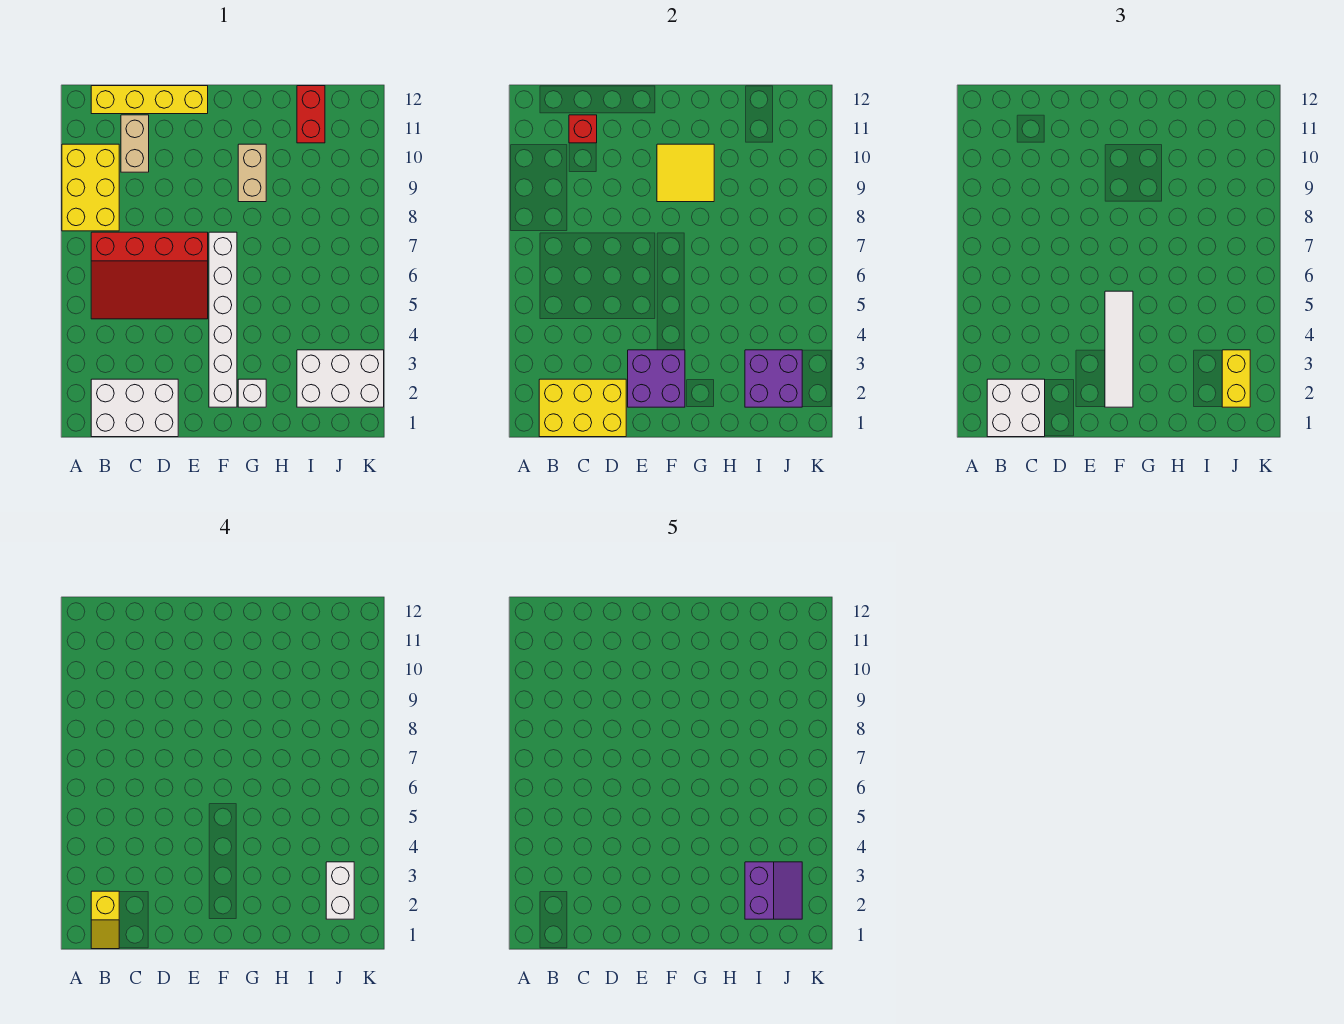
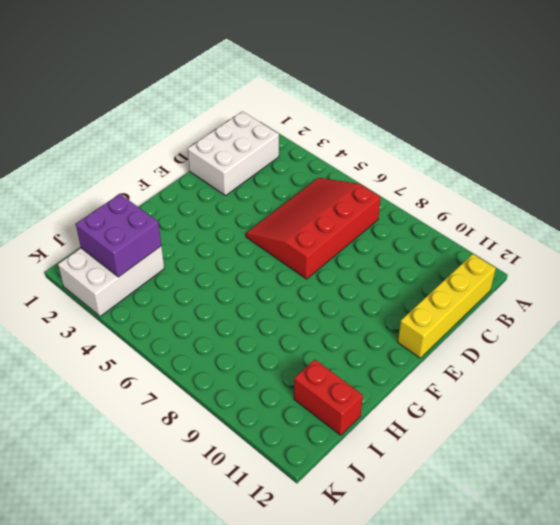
none -> yellow 2x3 brick [62,144,119,231]
none -> tan 1x2 brick [121,115,149,172]
none -> white 1x6 brick [209,232,237,407]

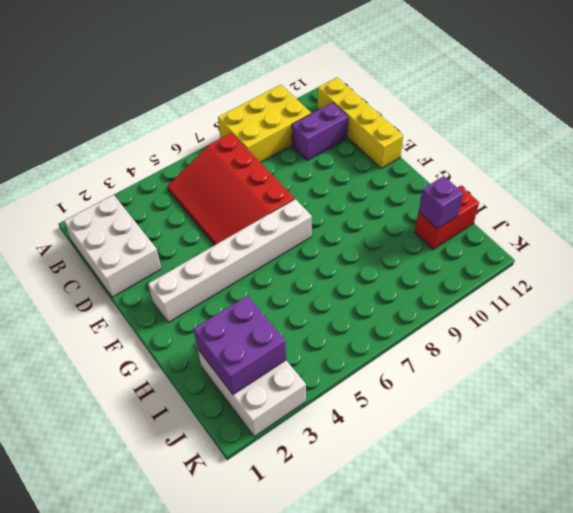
purple 1x2 brick [292,102,348,161] -> tan 1x2 brick [121,115,149,172]
purple 1x1 brick [419,176,463,229] -> none
none -> white 1x1 brick [238,379,266,407]
none -> tan 1x2 brick [238,144,266,202]
none -> yellow 2x3 brick [539,379,626,437]

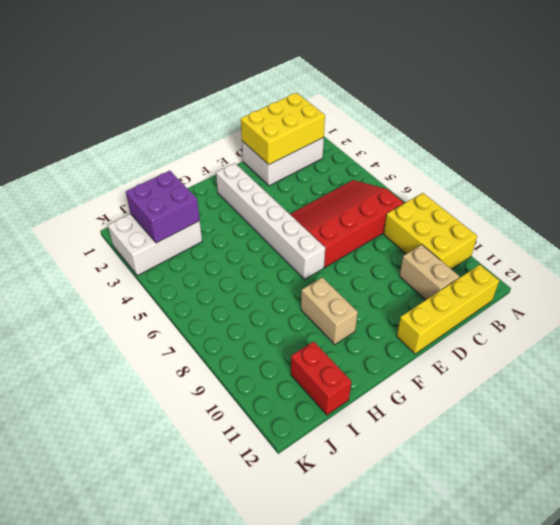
none -> white 1x1 brick [238,379,266,407]
none -> red 1x1 brick [569,115,597,143]
none -> purple 2x2 brick [628,350,685,407]

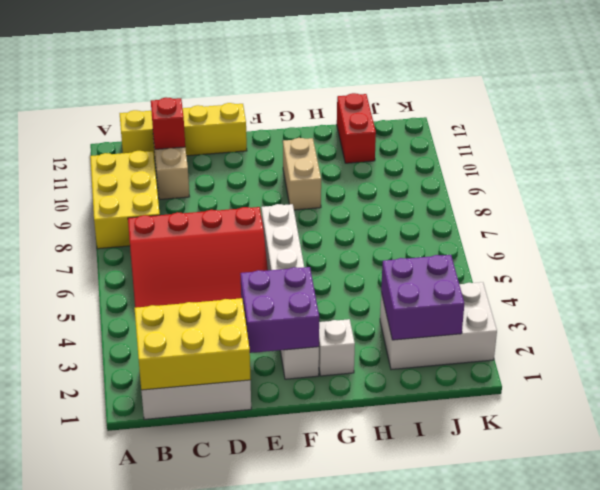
none -> yellow 2x2 tile [657,144,714,202]
none -> white 2x2 brick [987,379,1045,437]
none -> white 1x4 tile [1105,291,1133,407]

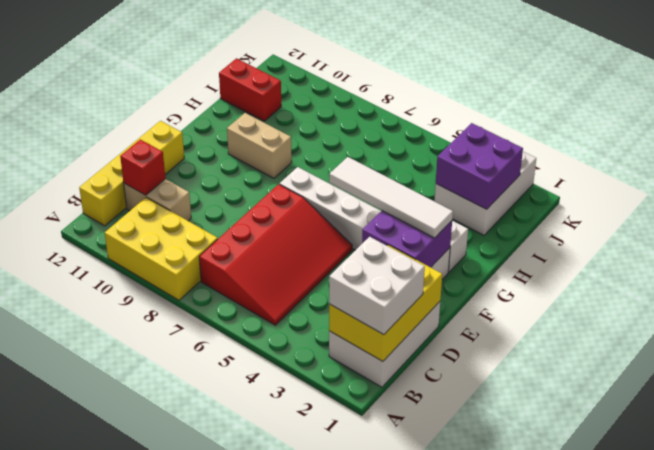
none -> yellow 2x2 tile [657,144,714,202]
none -> yellow 1x2 brick [1222,350,1250,407]
none -> yellow 1x2 slope [91,891,119,949]

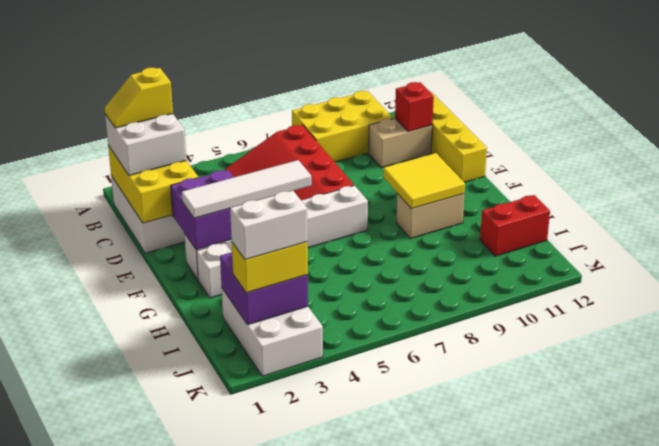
none -> purple 2x2 slope [745,862,802,919]

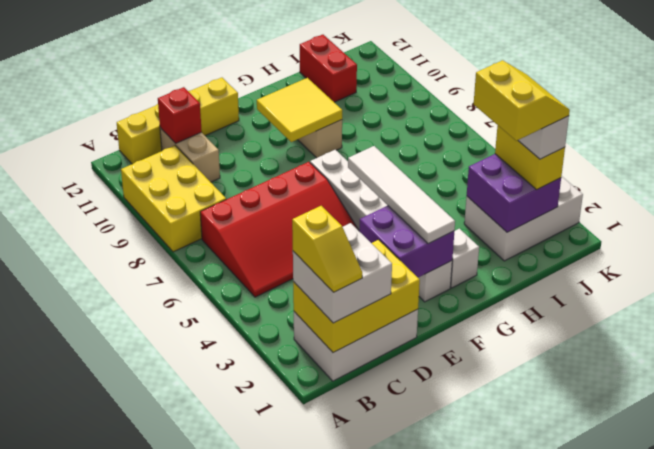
yellow 2x2 slope [474,60,570,141] -> purple 2x2 slope [745,862,802,919]

